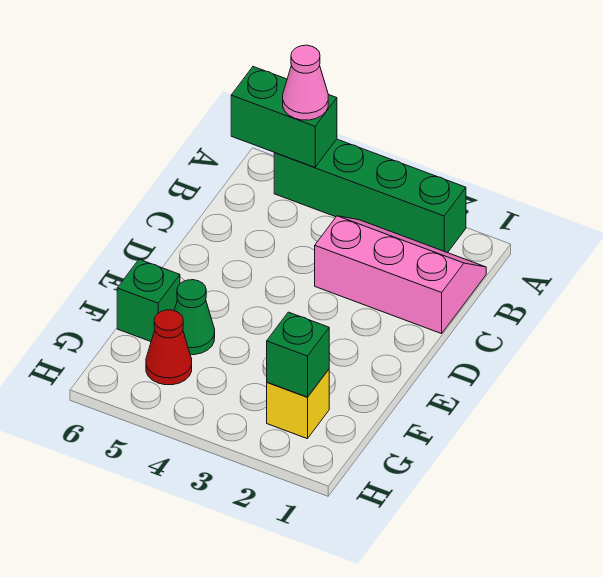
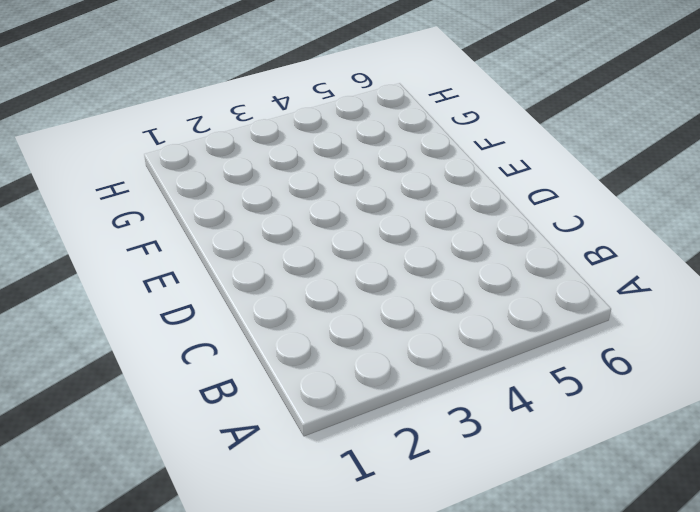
none -> green 1x4 brick [274,139,466,253]
none -> pink 2x3 slope [315,216,486,334]

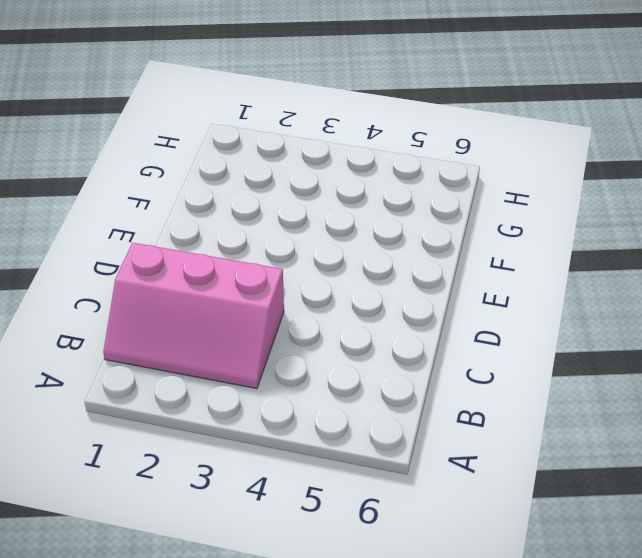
none -> green 1x4 brick [274,139,466,253]
none -> green 1x1 cone [174,280,215,355]

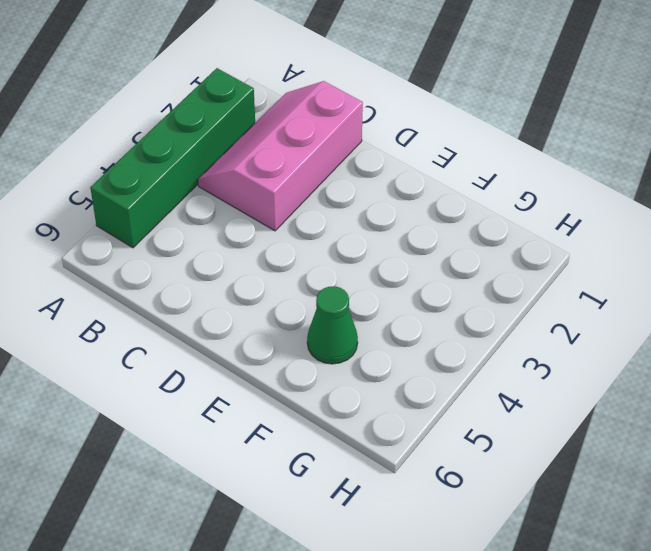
none -> green 1x1 brick [117,259,180,342]
none -> yellow 1x1 brick [267,370,329,439]

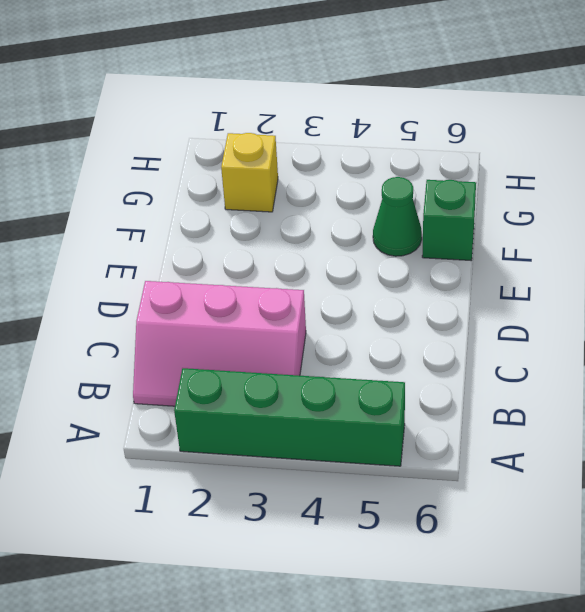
none -> red 1x1 cone [146,310,192,385]
none -> green 1x2 brick [231,67,337,167]

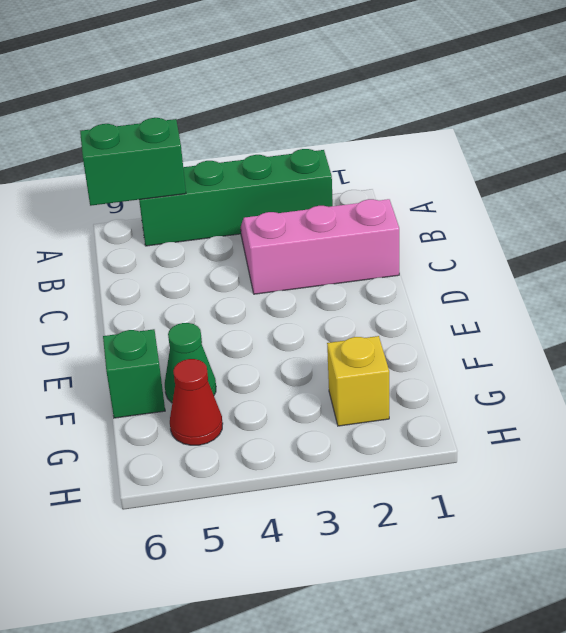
none -> green 1x1 brick [267,312,329,397]
none -> pink 1x1 cone [283,45,328,120]

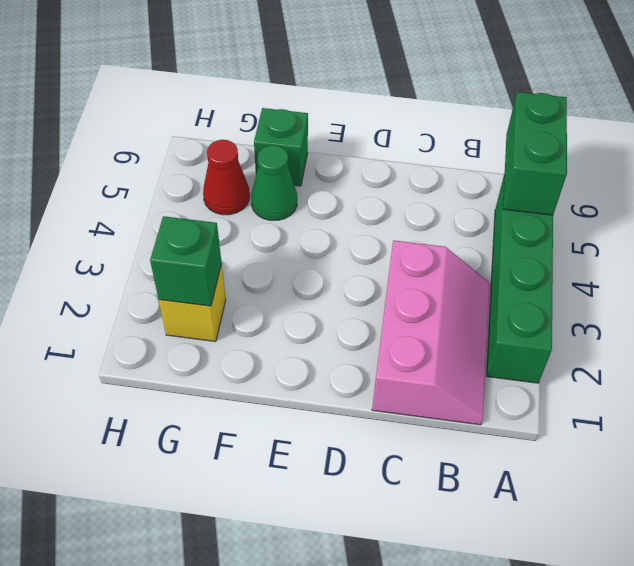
none -> pink 1x1 cone [283,45,328,120]

